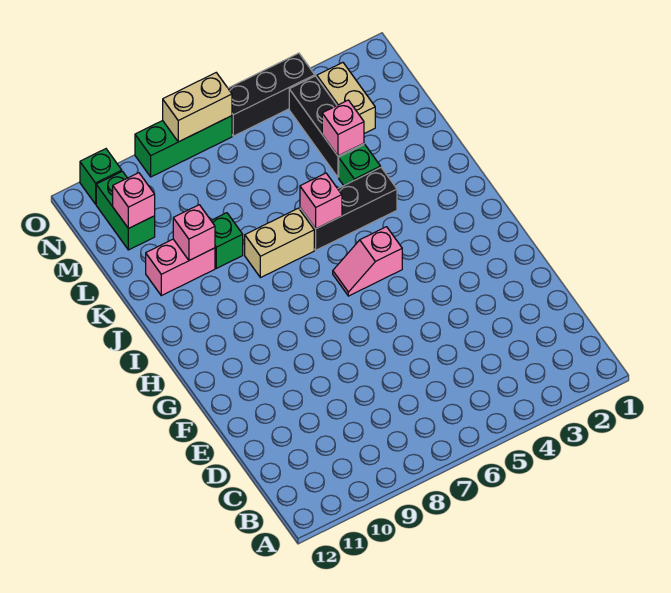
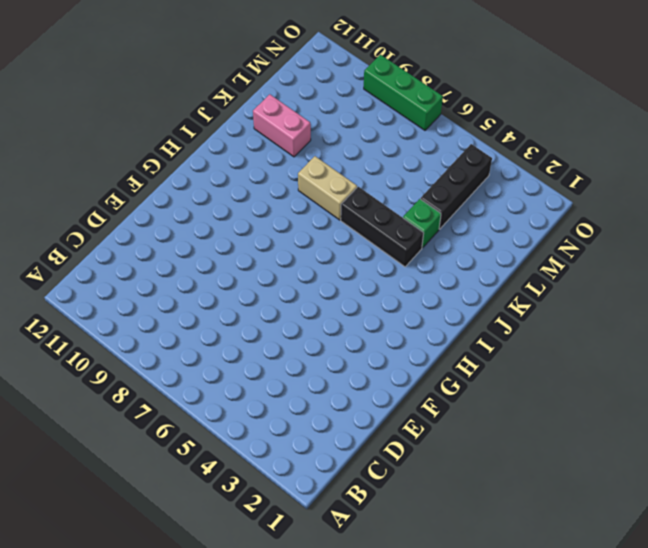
none -> pink 1x2 slope [333,227,402,296]
none -> green 1x1 brick [211,213,243,268]
none -> tan 1x2 brick [317,63,375,133]

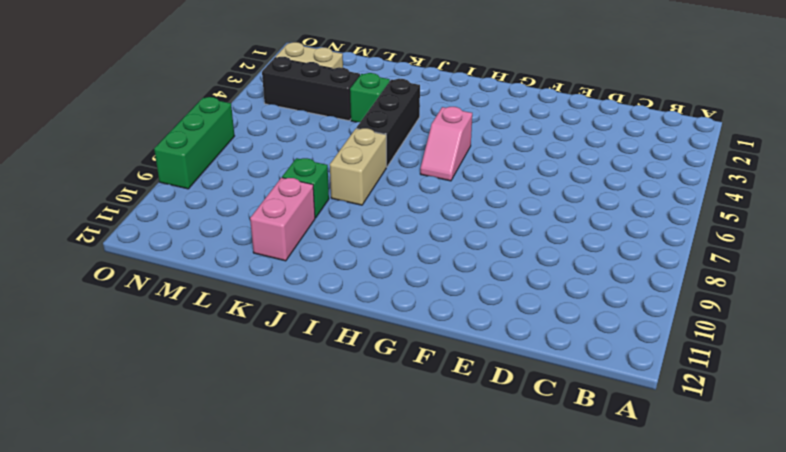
none -> green 1x2 brick [96,171,155,250]
none -> black 1x3 brick [228,53,315,136]
none -> green 1x1 brick [80,149,122,204]

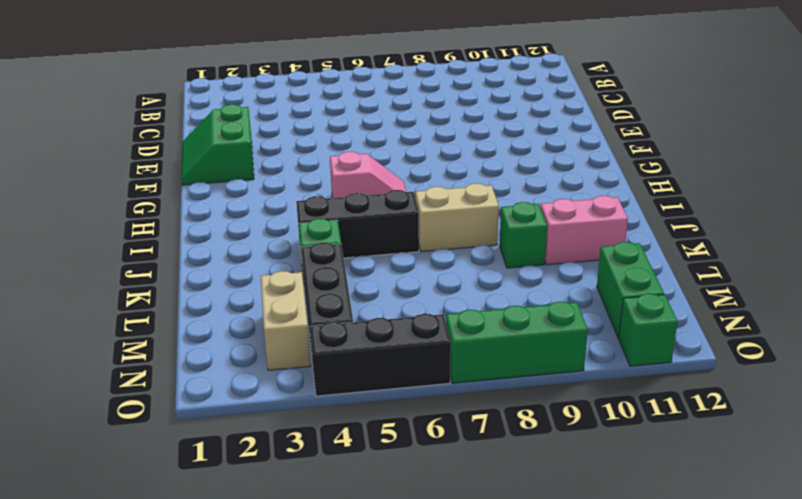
green 2x2 slope [181,104,254,185] -> none
none -> pink 1x1 brick [300,173,342,229]
none -> pink 1x1 brick [173,205,215,260]
none -> pink 1x1 brick [322,100,364,156]

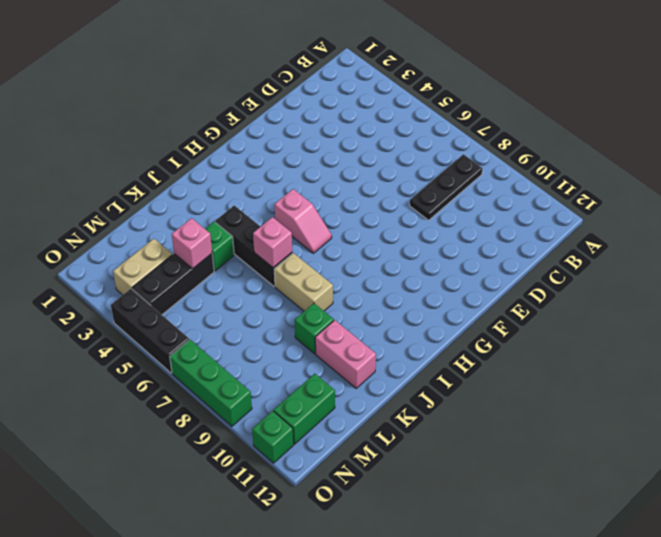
black 1x3 plate [410,154,483,220] -> none
none -> pink 1x1 brick [173,205,215,260]
none -> pink 1x1 brick [113,173,155,229]
none -> tan 1x2 brick [163,73,232,142]

